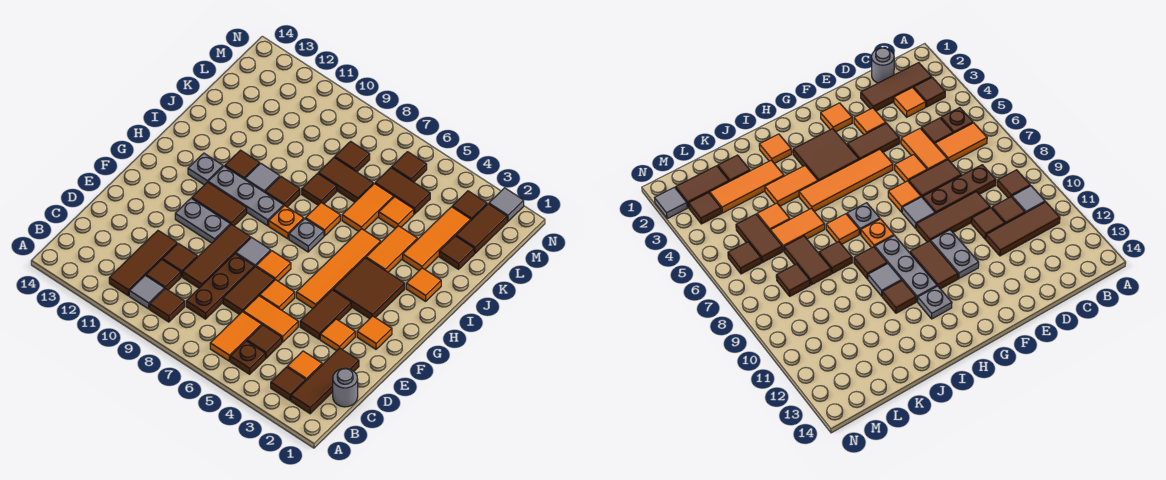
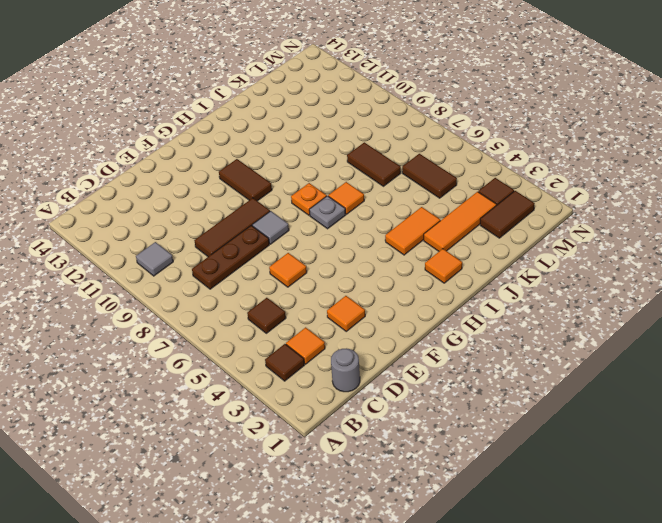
none -> brown 1x3 tile [291,348,359,414]
none -> brown 1x1 plate [230,341,265,374]
none -> orange 1x2 tile [210,312,262,361]
none -> brown 1x1 tile [150,289,185,322]

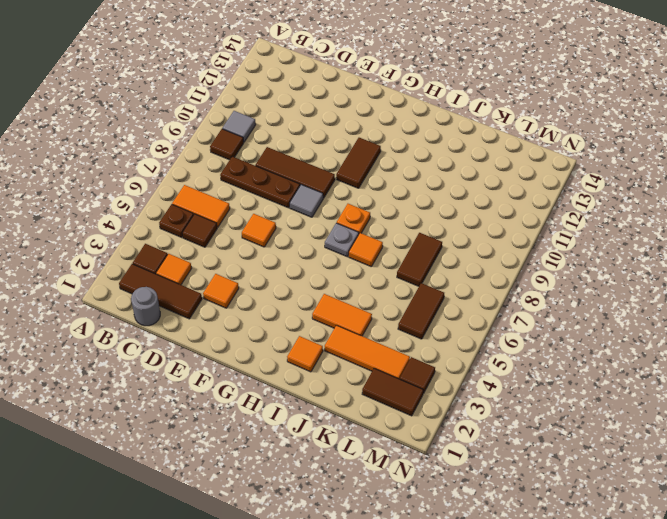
none -> brown 1x3 tile [109,231,177,296]
none -> brown 1x1 tile [146,259,181,290]
none -> orange 1x2 tile [243,296,298,342]
none -> brown 1x2 tile [223,267,274,314]

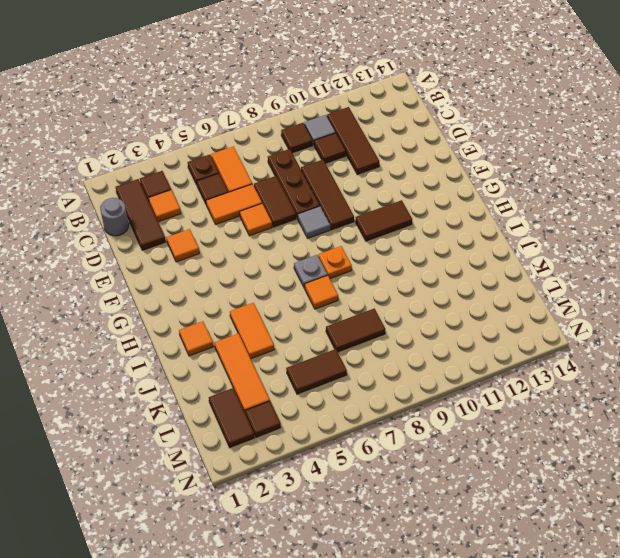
none -> brown 1x1 tile [162,243,197,277]
none -> brown 1x2 tile [300,290,351,339]
none -> orange 1x1 tile [357,316,392,349]
none -> orange 1x4 tile [296,229,381,309]

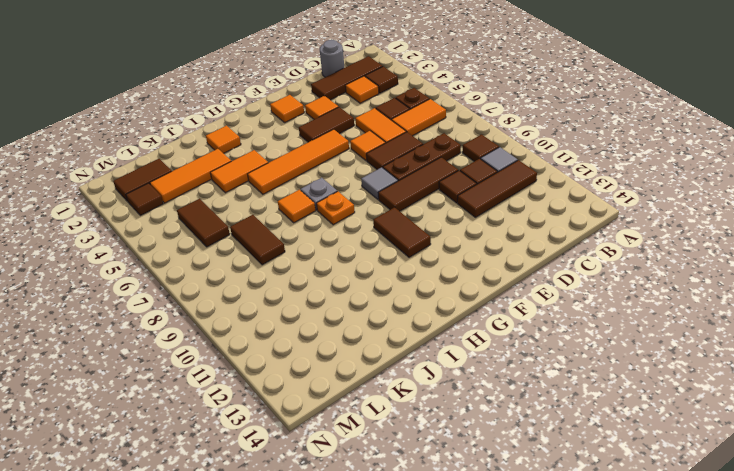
none -> orange 1x1 tile [256,251,291,281]
none -> grey 1x2 plate [175,198,230,243]
none -> brown 2x2 tile [333,258,405,319]
none -> grey 1x3 plate [208,166,284,226]

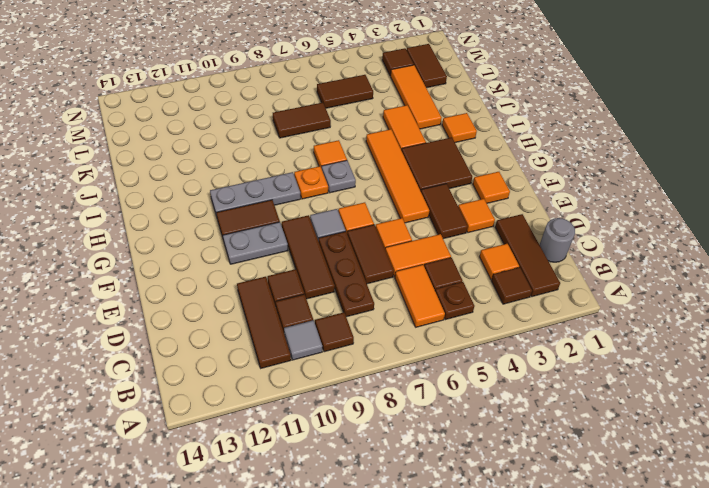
none -> grey 1x1 plate [188,153,223,185]
none -> brown 1x1 tile [265,177,300,207]
none -> grey 1x1 tile [245,163,280,192]
none -> brown 1x1 tile [225,150,260,179]

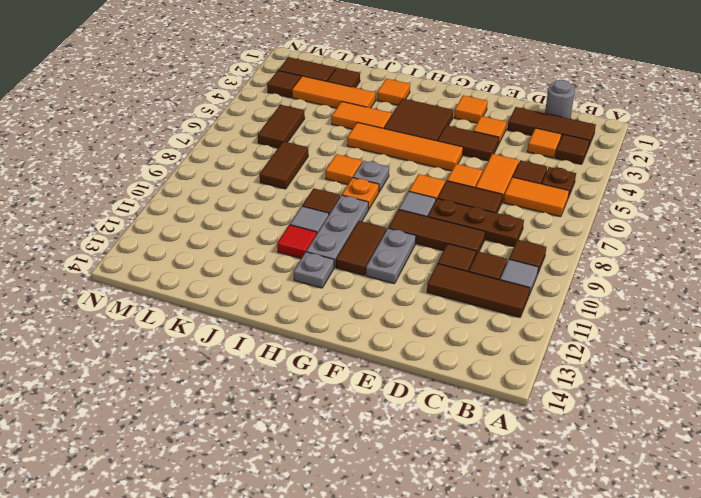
red 1x1 tile [277,225,317,259] -> brown 1x1 tile [225,150,260,179]
none -> orange 1x2 tile [342,184,394,231]
none -> brown 1x1 tile [302,174,337,205]
none -> orange 1x1 tile [379,197,414,228]
none -> brown 1x1 tile [335,141,370,172]

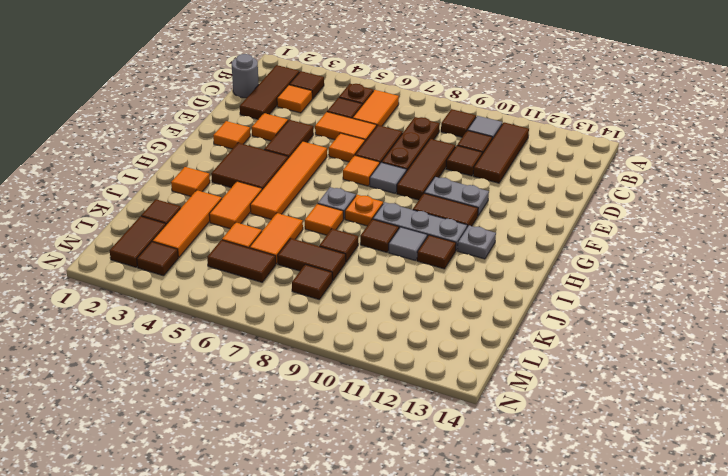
none -> brown 1x1 tile [392,152,427,182]
none -> grey 1x1 tile [489,188,524,221]

